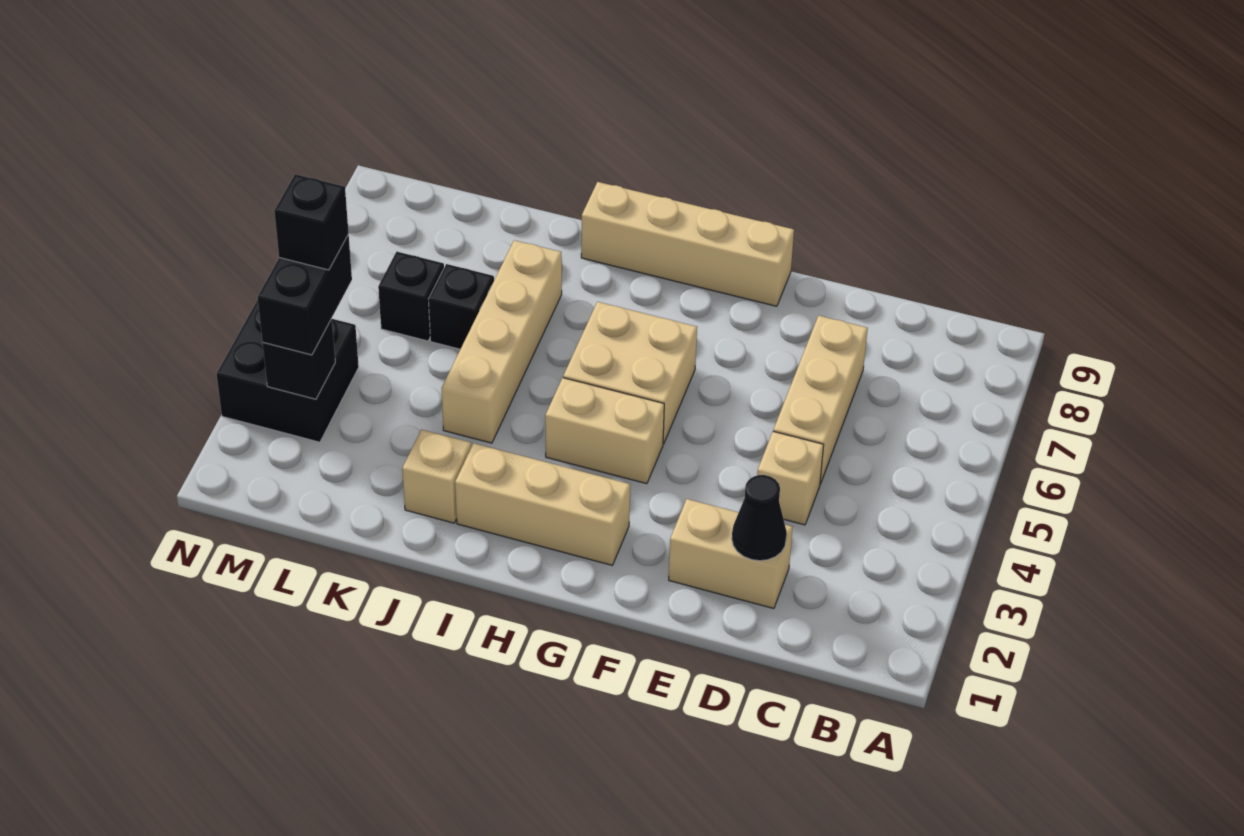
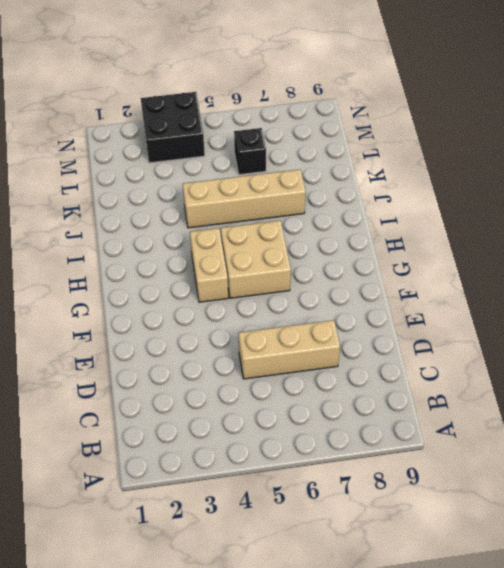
none -> tan 1x2 brick [669,499,793,608]
none -> tan 1x1 brick [757,432,824,525]
none -> tan 1x4 brick [581,182,794,306]

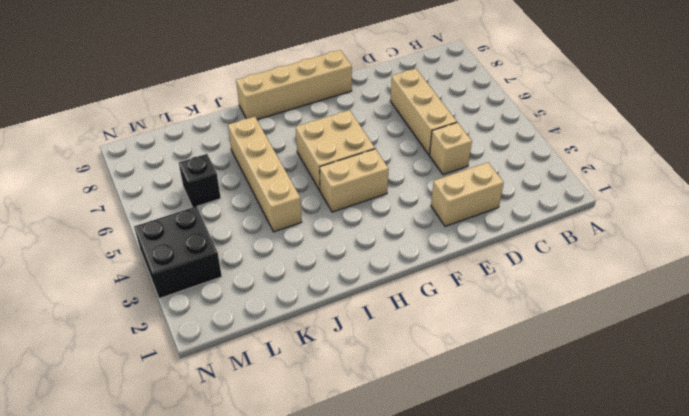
none -> tan 1x3 brick [455,443,630,565]
none -> tan 1x1 brick [402,430,471,523]
none -> black 1x1 brick [428,264,494,349]

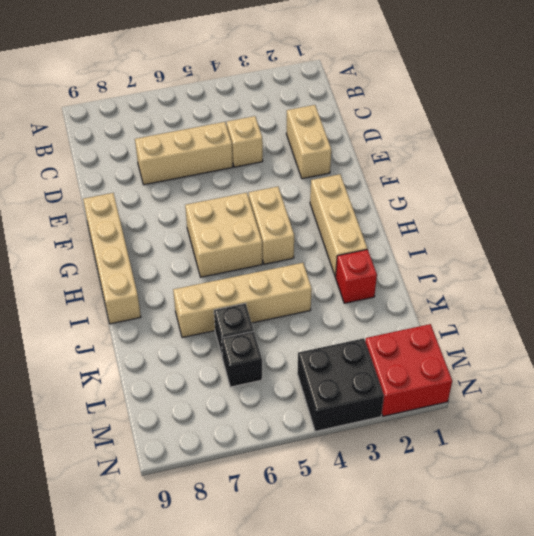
red 1x1 brick [336,249,377,303] -> tan 1x1 brick [402,430,471,523]
red 2x2 brick [365,324,452,416] -> none
none -> black 1x1 cone [732,475,787,561]
none -> black 1x1 brick [263,319,335,399]
none -> black 1x2 brick [258,235,352,355]

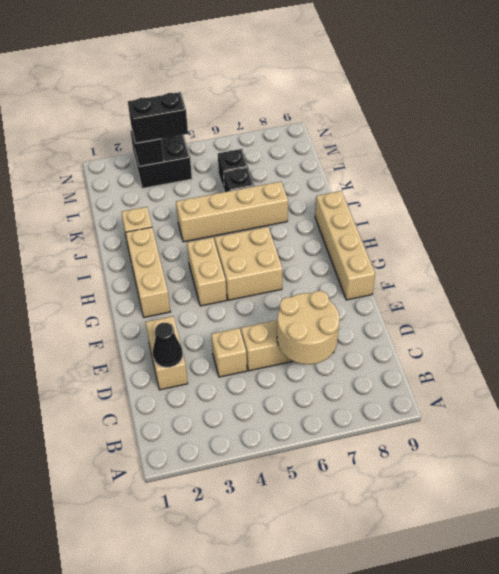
tan 2x2 round brick [277,291,340,364] -> none
none -> black 1x1 brick [274,174,349,270]

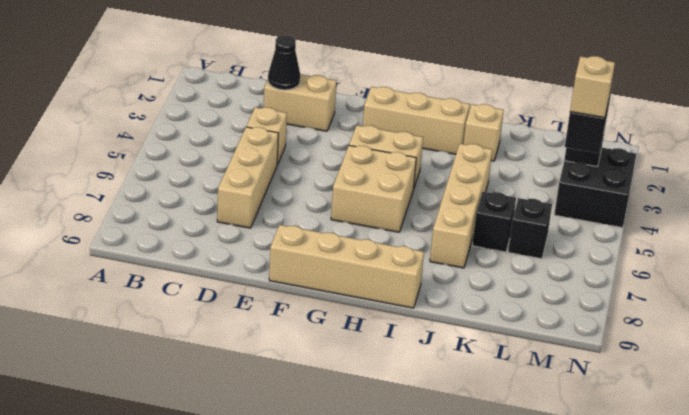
tan 1x1 brick [570,56,615,118] -> black 1x1 brick [274,174,349,270]

